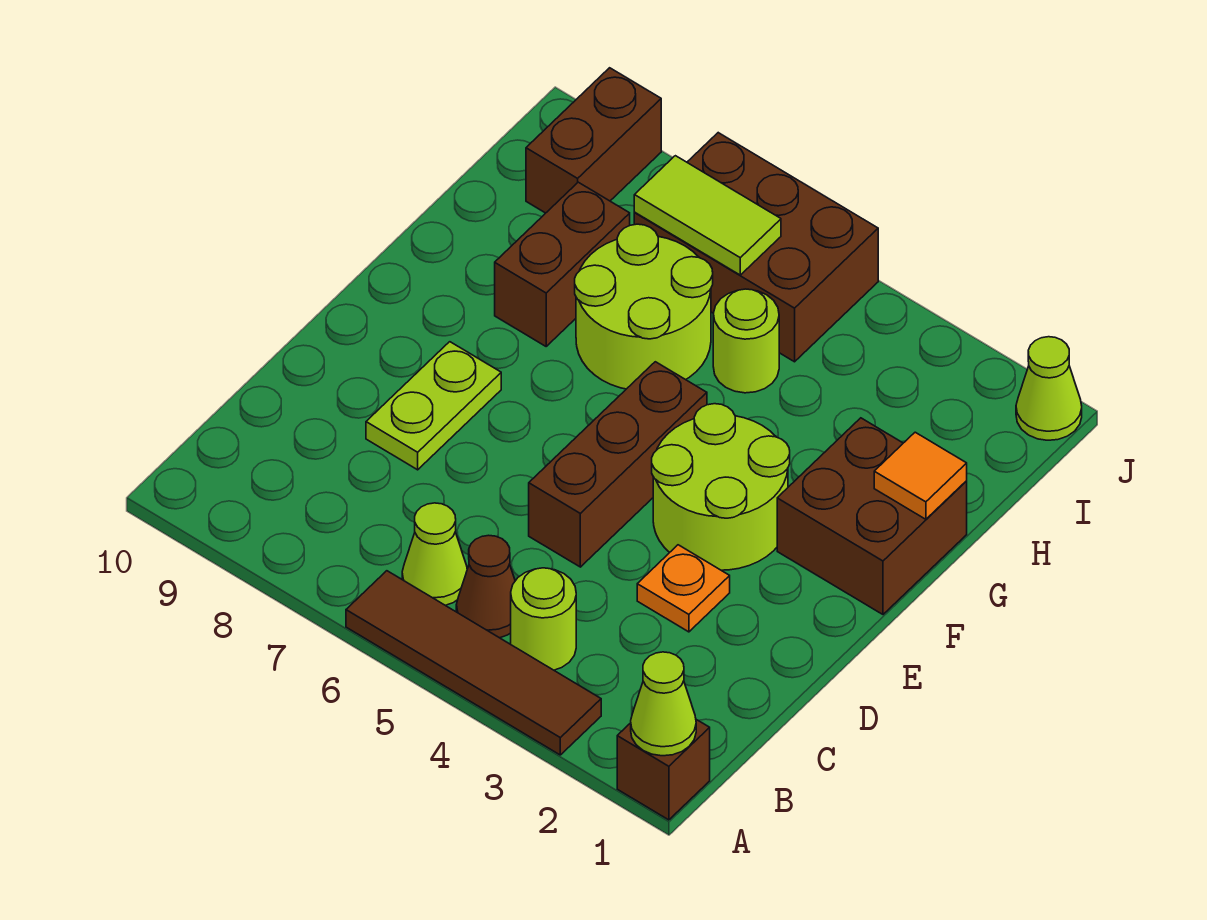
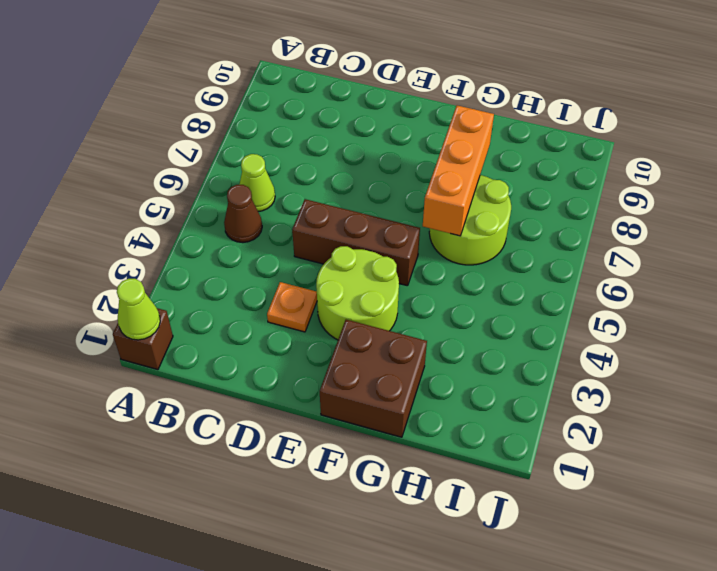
orange 1x3 brick [423,105,494,236] -> none
none -> brown 1x4 tile [346,571,601,755]
none -> lime 1x1 round brick [511,568,576,670]
none -> lime 1x2 plate [366,342,501,470]

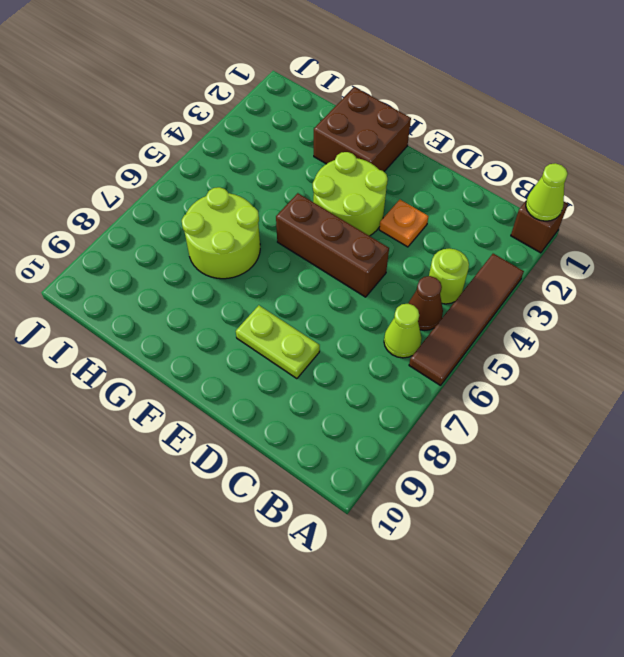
none -> brown 1x2 brick [495,182,630,346]
none -> lime 1x1 round brick [713,289,779,393]
none -> brown 2x3 brick [634,133,878,362]

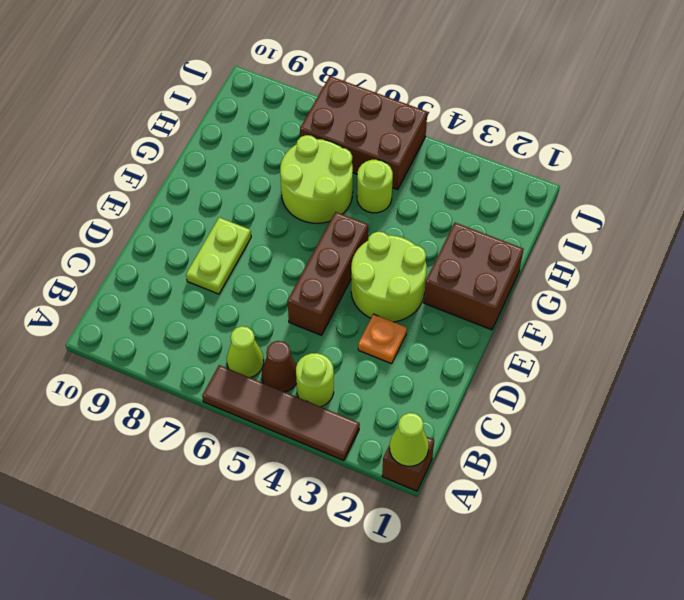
none -> brown 1x2 brick [495,182,630,346]
none -> brown 1x2 brick [526,68,661,213]
none -> lime 1x1 cone [1016,337,1082,440]

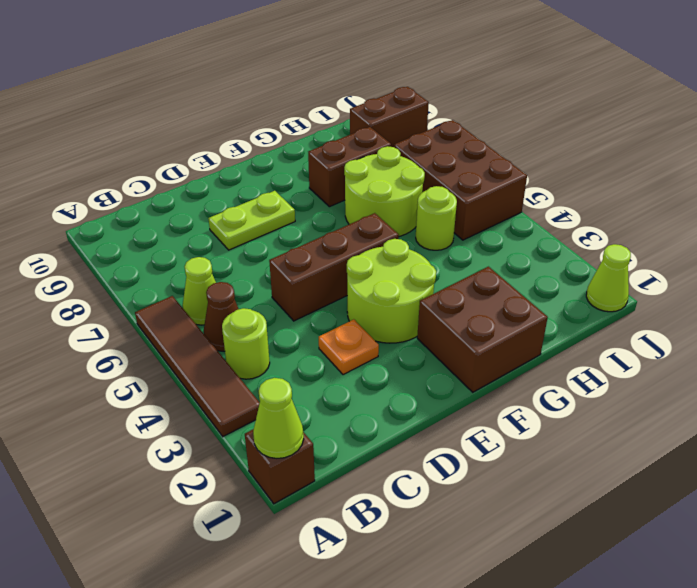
none -> orange 1x1 tile [874,432,967,519]
none -> lime 1x2 tile [634,156,781,275]

